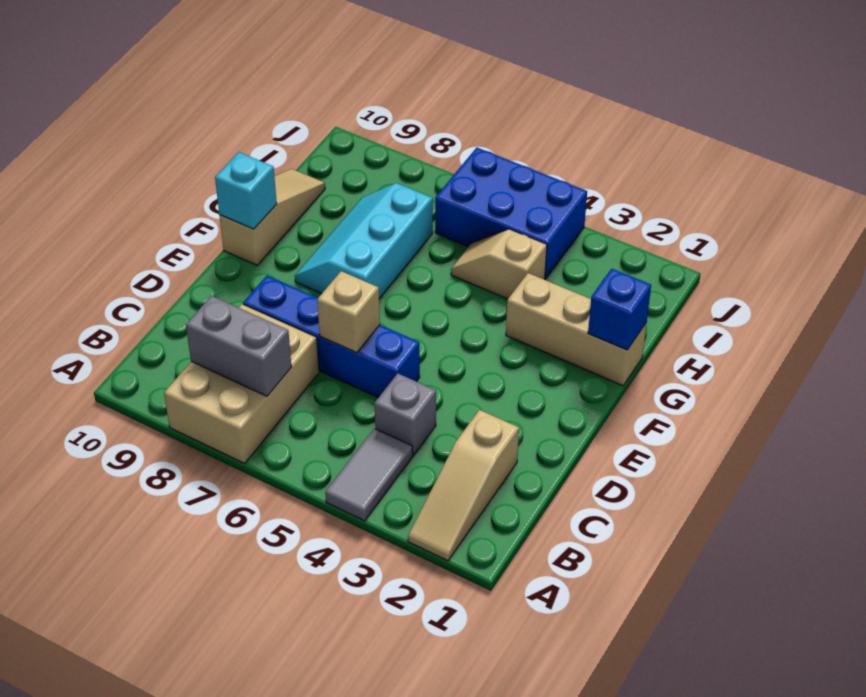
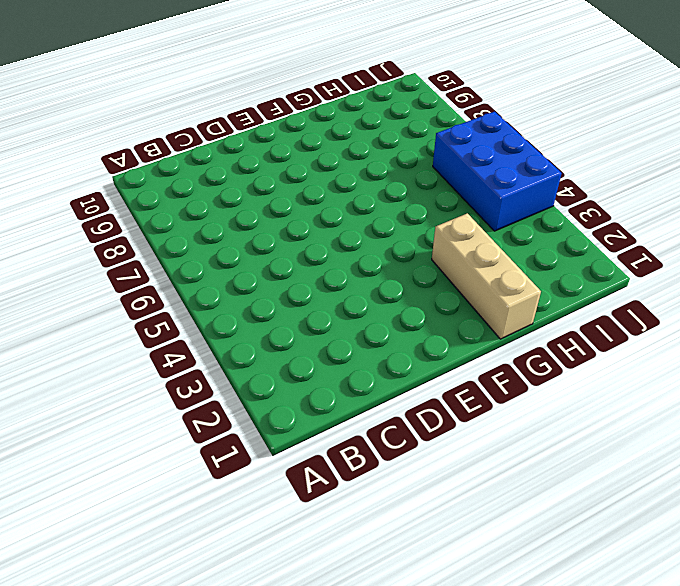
none -> tan 1x3 slope [408,410,519,561]
none -> grey 1x2 tile [325,428,413,521]
none -> tan 2x3 brick [164,304,319,463]

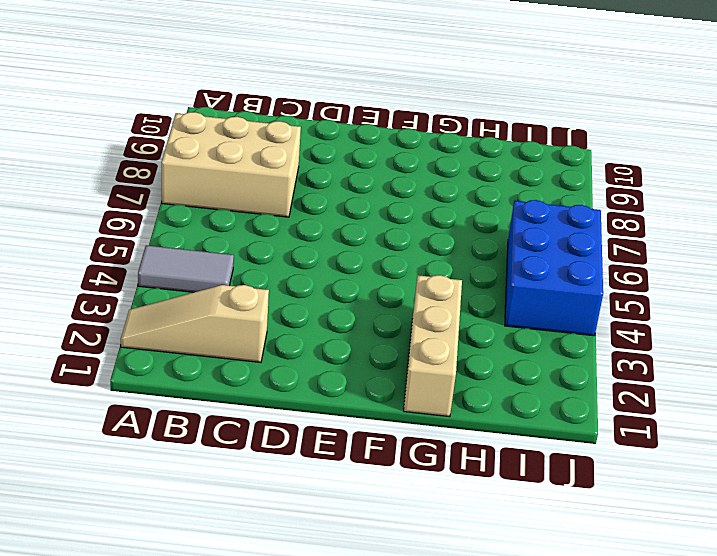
none -> grey 1x1 brick [374,373,436,455]
none -> blue 1x4 brick [243,276,420,398]
none -> cyan 2x3 slope [295,183,433,299]

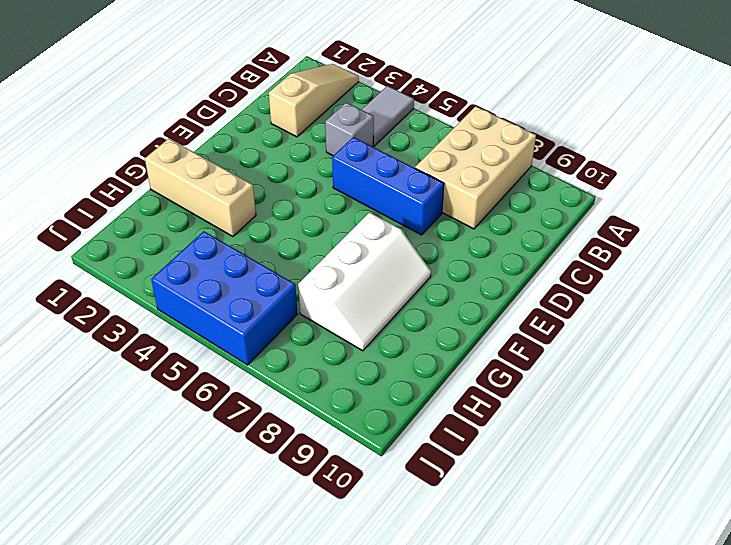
blue 1x3 brick [332,137,444,235] -> blue 1x4 brick [243,276,420,398]
white 2x3 slope [298,213,431,351] -> cyan 2x3 slope [295,183,433,299]
none -> tan 1x3 slope [219,169,325,265]
none -> tan 1x2 slope [451,229,547,299]
none -> grey 1x2 brick [186,296,292,396]

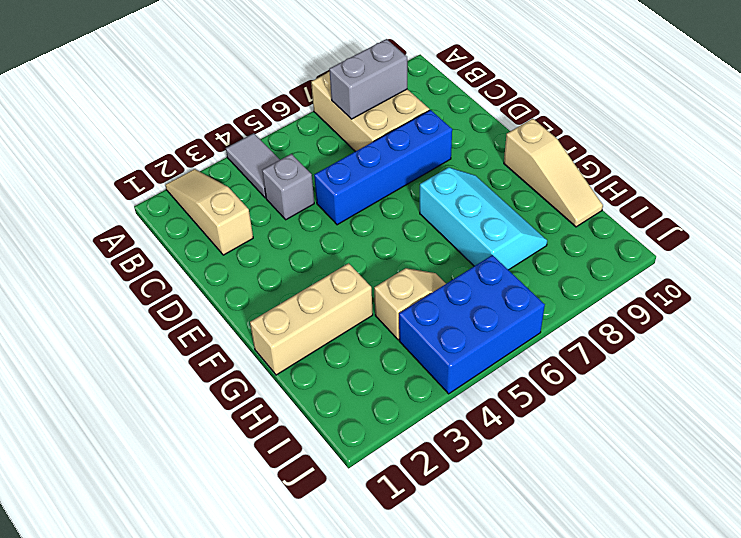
none -> tan 1x1 brick [317,271,380,353]
none -> cyan 1x1 brick [215,152,277,229]
none -> blue 1x1 brick [588,269,651,350]

